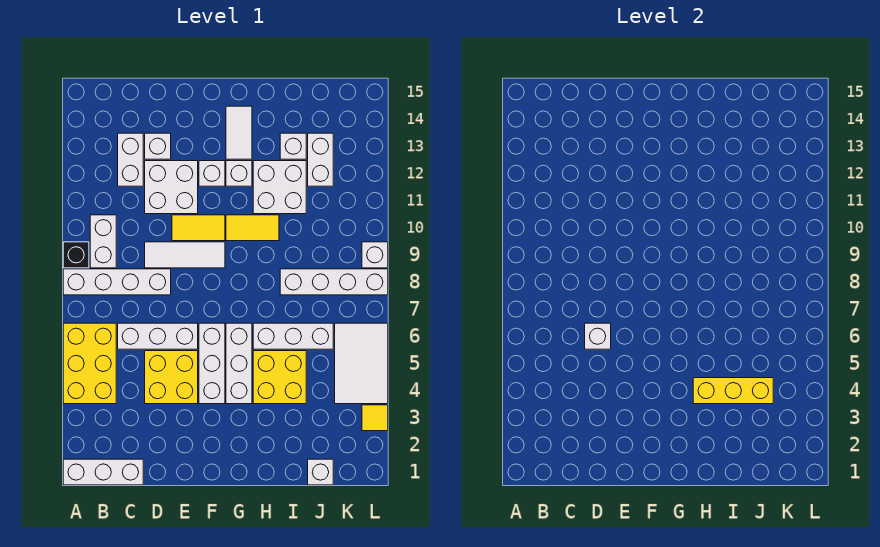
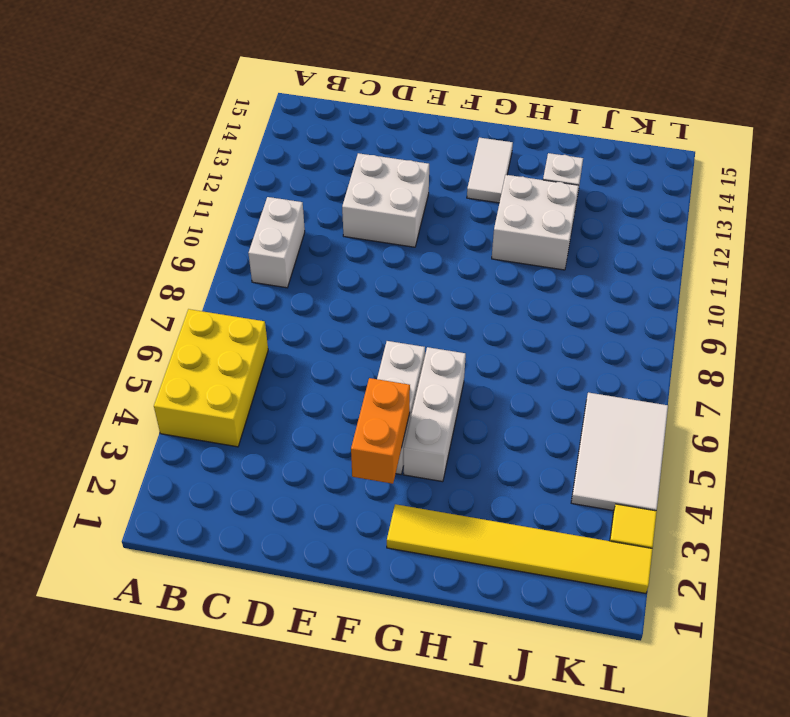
orange 1x2 brick [351,378,410,484] -> none
yellow 1x6 tile [387,504,653,593] -> none
none -> white 1x3 brick [63,459,143,485]
none -> white 1x4 brick [63,269,171,295]
none -> black 1x1 brick [63,242,89,268]
none -> white 1x3 brick [118,323,198,349]

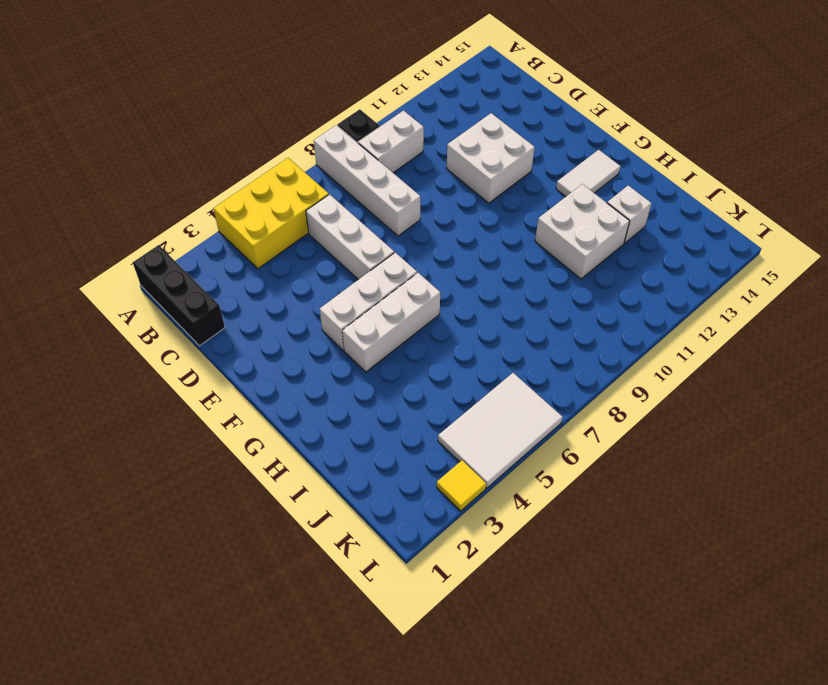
black 1x3 brick [133,245,225,346] -> white 1x3 brick [63,459,143,485]
none -> white 1x2 brick [118,133,143,186]
none -> yellow 2x2 brick [145,351,198,404]
none -> white 1x3 tile [145,242,225,268]
none -> white 1x1 brick [145,133,171,159]

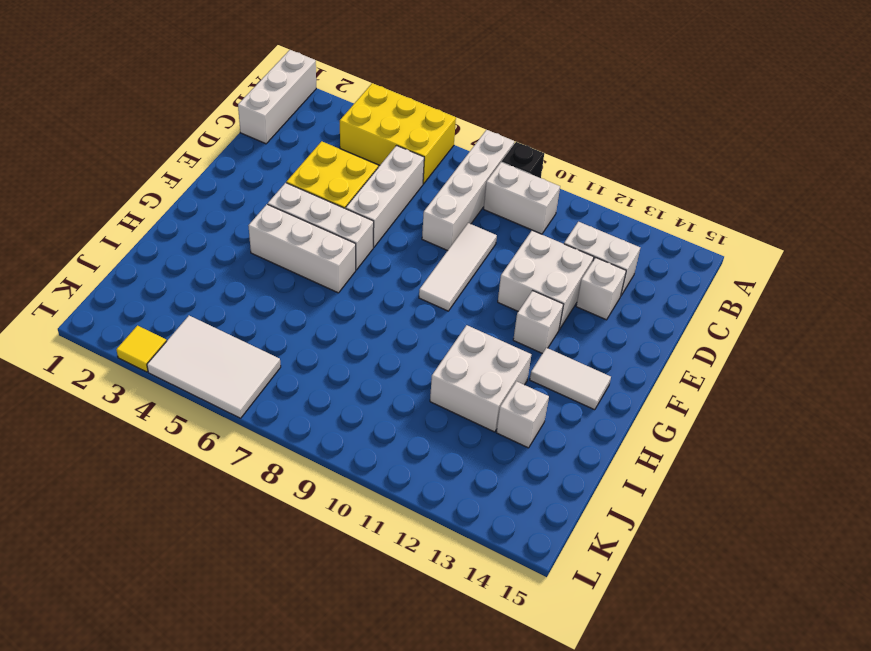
none -> yellow 1x2 tile [172,215,225,241]
none -> yellow 1x2 tile [226,215,279,241]
none -> white 1x1 brick [226,161,252,186]
none -> yellow 2x2 brick [253,351,306,404]

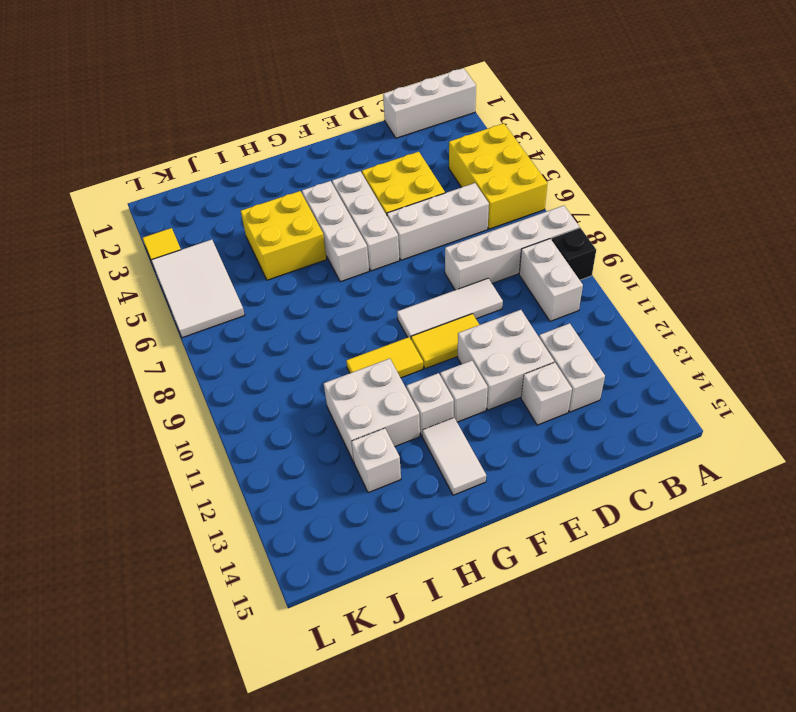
none -> white 1x3 brick [253,323,333,349]
none -> white 1x4 brick [280,269,388,295]
none -> white 1x1 brick [308,459,333,485]
none -> white 1x2 brick [308,133,333,186]

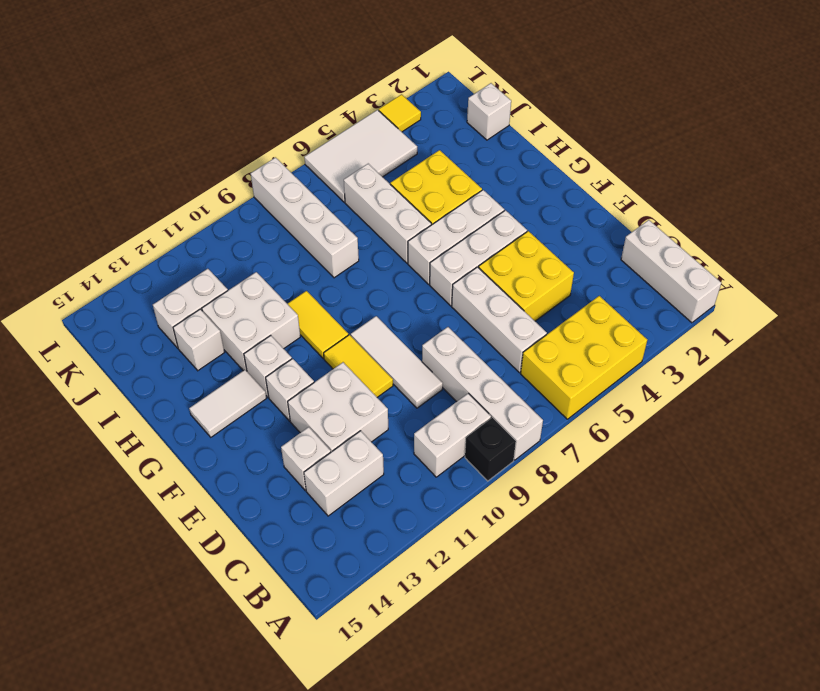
none -> white 1x1 brick [362,242,388,268]
none -> white 1x1 brick [585,323,611,349]
none -> yellow 1x3 brick [693,378,773,404]

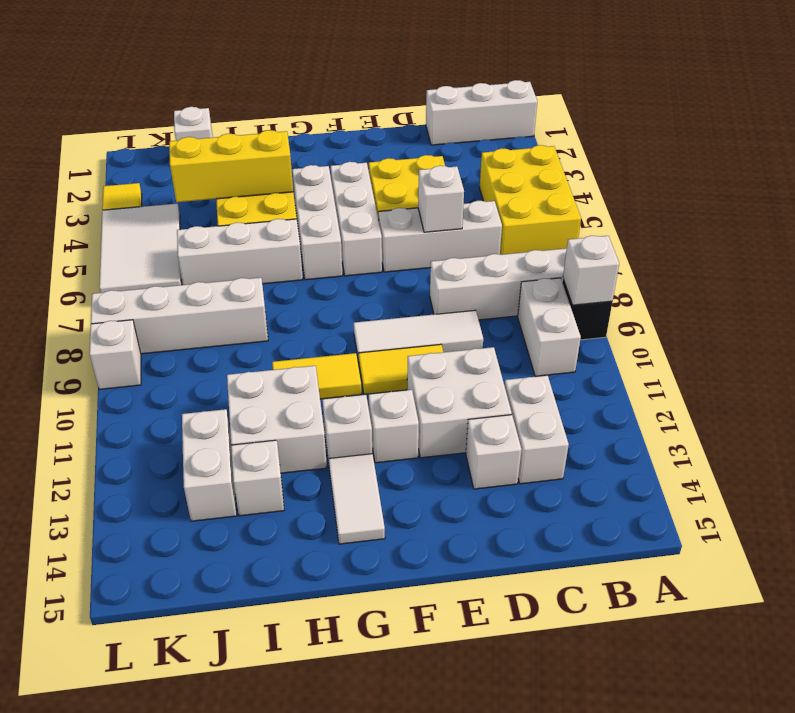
white 1x1 brick [563,236,619,305] -> none

